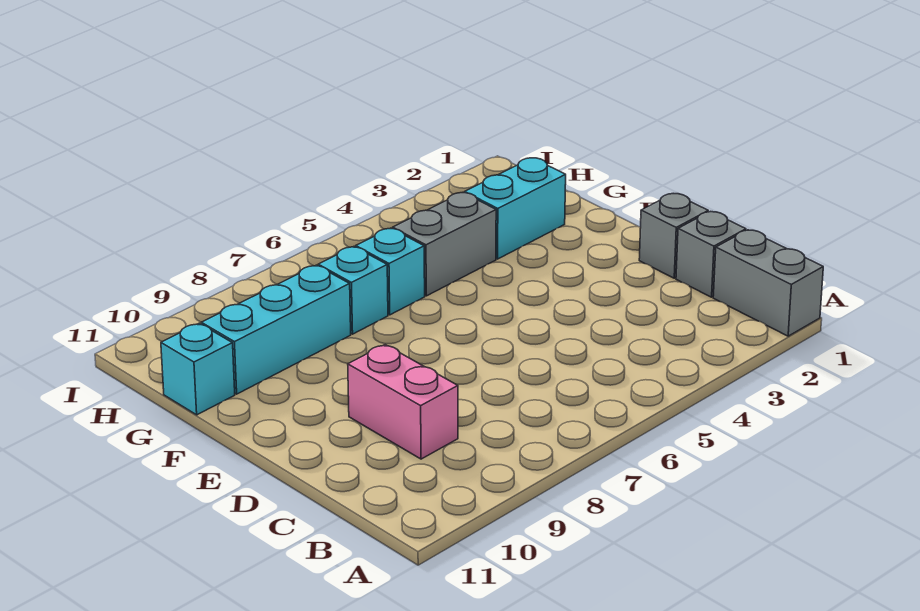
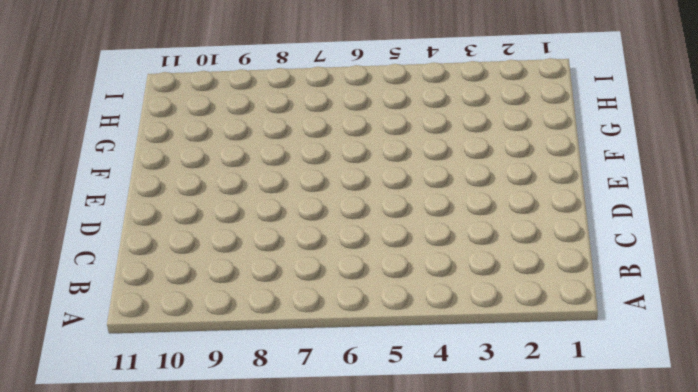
none -> grey 1x2 brick [713,230,823,336]
none -> grey 1x1 brick [676,212,746,297]

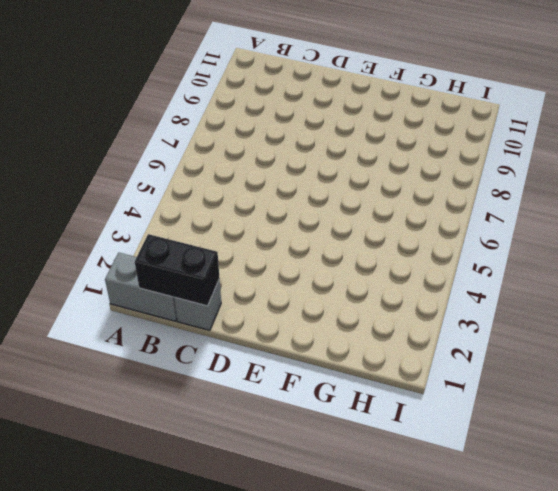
black 1x2 brick [135,234,220,306] -> none
none -> pink 1x2 brick [348,345,458,459]
none -> grey 1x1 brick [639,194,708,278]

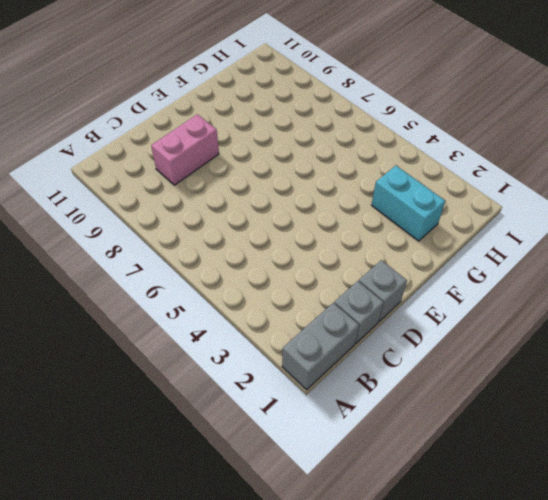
none -> grey 1x2 brick [393,193,496,296]
none -> cyan 1x1 brick [356,228,425,315]

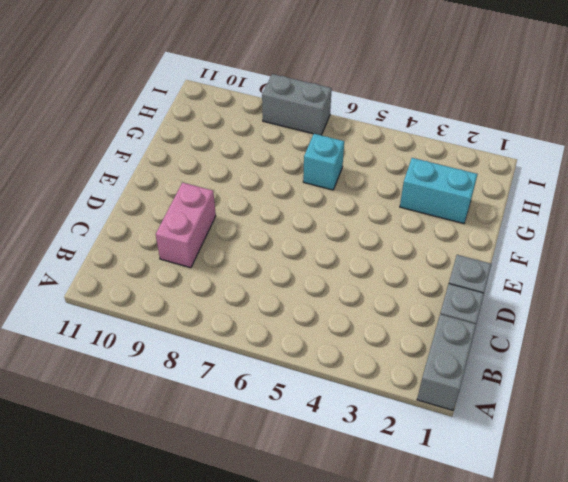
grey 1x2 brick [262,74,332,135] -> grey 1x2 brick moved to [393,193,496,296]
none -> cyan 1x1 brick [318,247,388,334]
none -> cyan 1x3 brick [201,265,351,394]

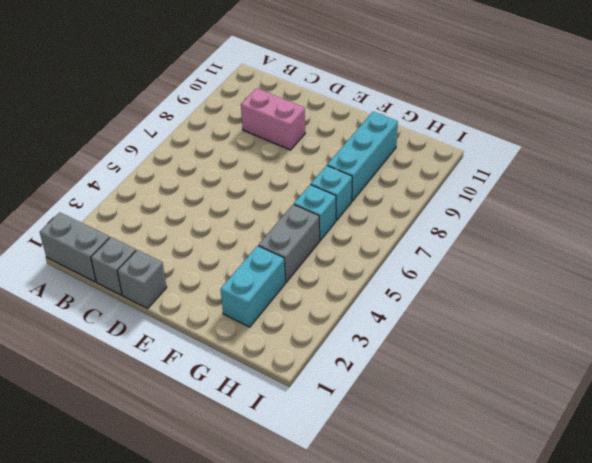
none -> cyan 1x1 brick [161,323,235,415]

